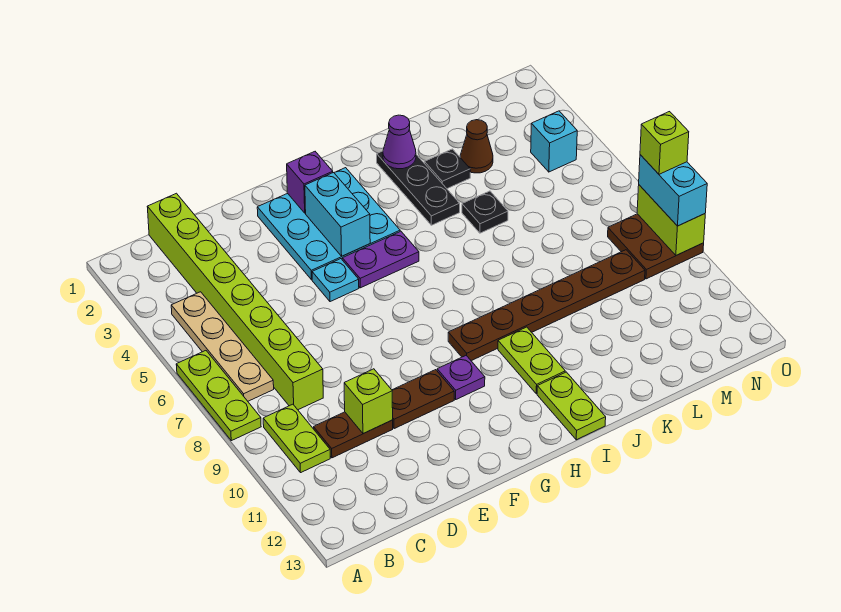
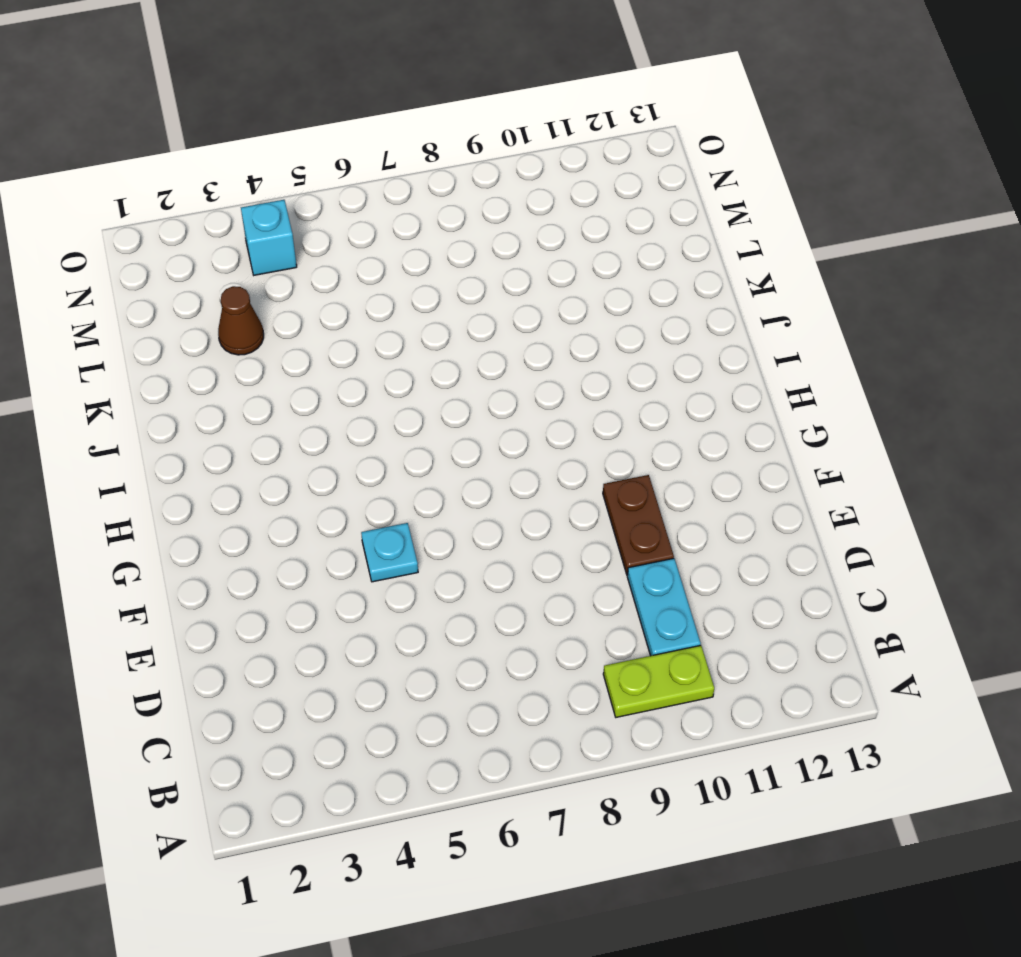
cyan 1x2 plate [627,558,701,656] -> brown 1x2 plate [314,412,393,458]
none -> lime 1x3 plate [176,351,261,441]
none -> tan 1x4 plate [171,292,274,401]
none -> lime 1x8 brick [147,193,323,410]

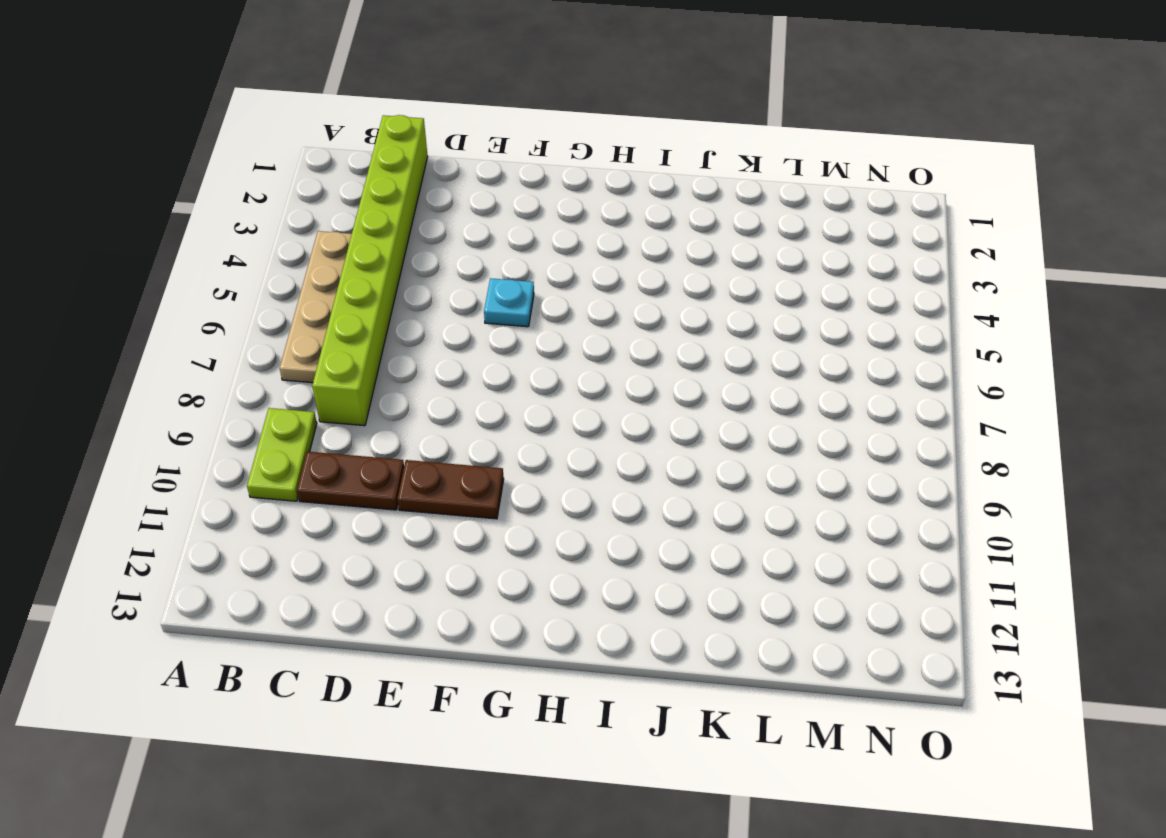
none -> lime 1x3 plate [176,351,261,441]
none -> cyan 3x3 plate [257,168,400,280]
none -> purple 1x2 plate [342,231,419,288]

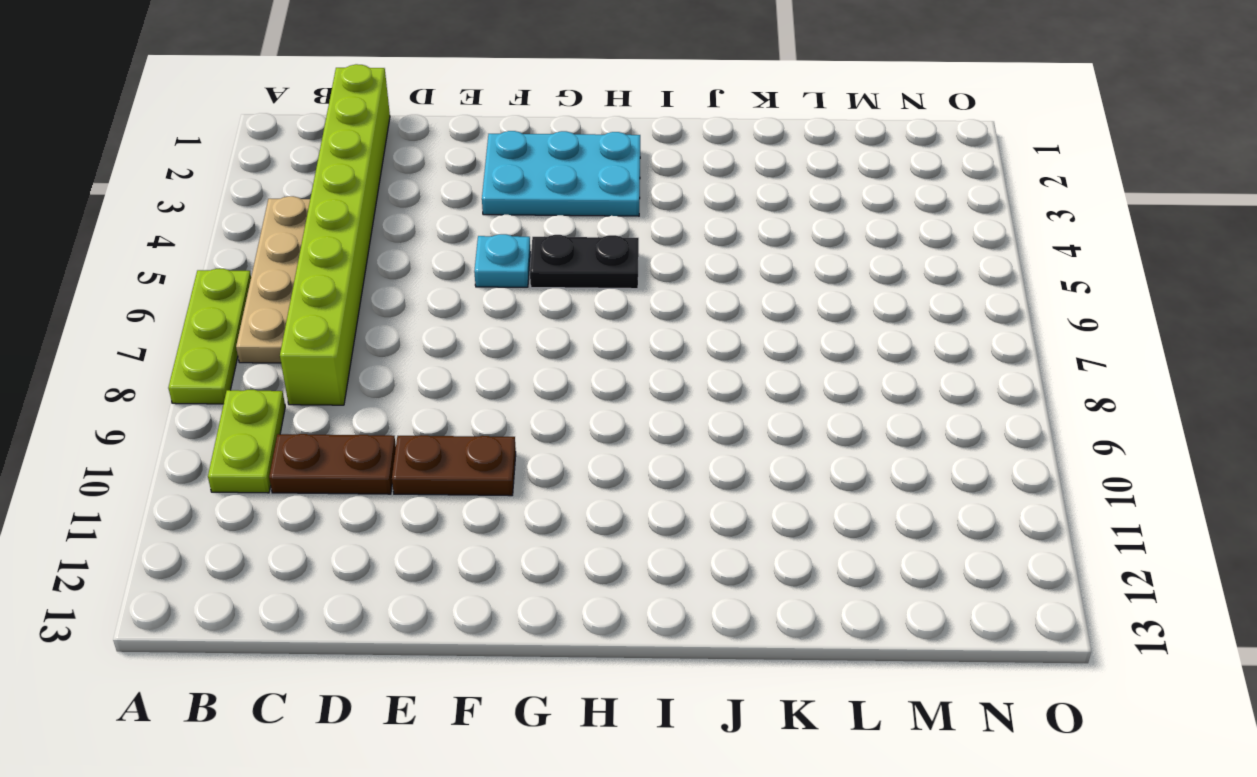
cyan 2x3 plate [482,131,640,216] -> cyan 3x3 plate [257,168,400,280]
black 1x2 plate [530,235,639,289] -> purple 1x2 plate [342,231,419,288]
none -> purple 1x1 plate [437,355,485,399]
none -> brown 1x6 plate [448,250,645,361]
none -> lime 1x2 plate [498,327,565,394]

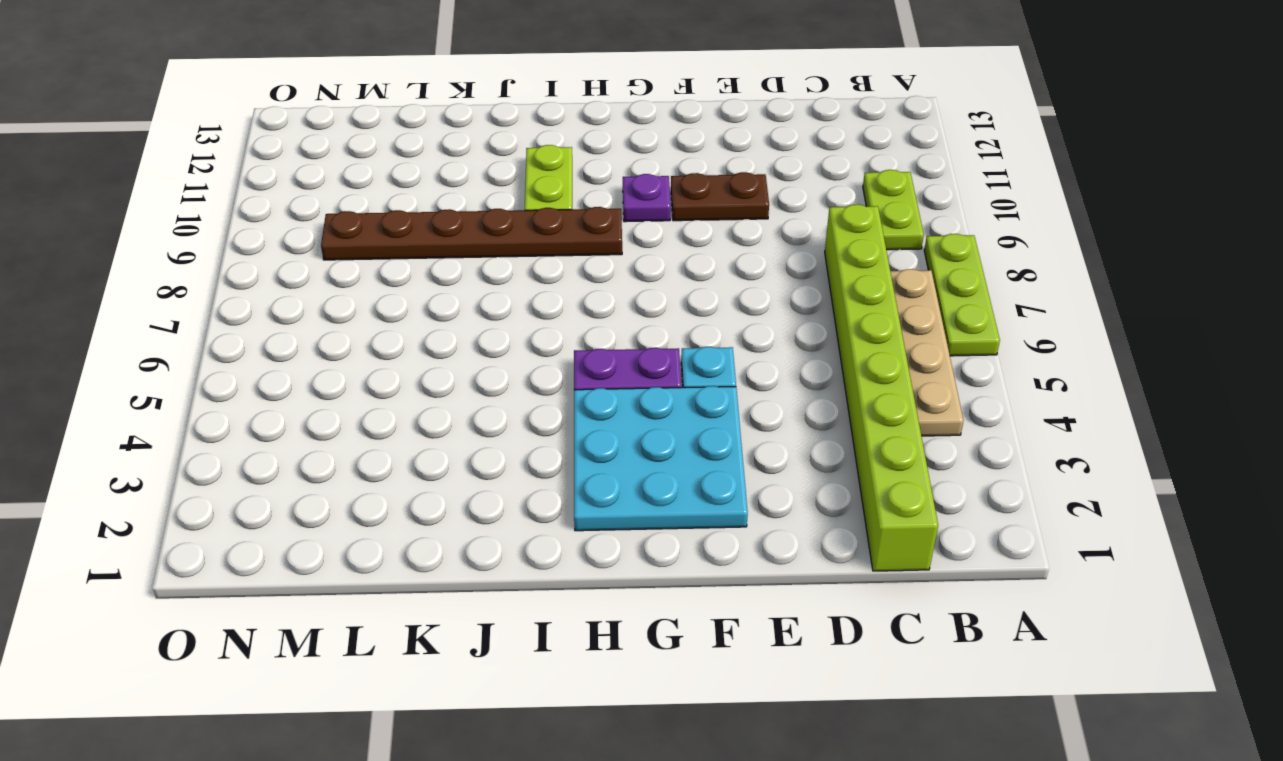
none -> brown 1x2 plate [314,412,393,458]
none -> lime 1x2 plate [537,372,606,440]
none -> black 1x3 plate [377,151,460,225]

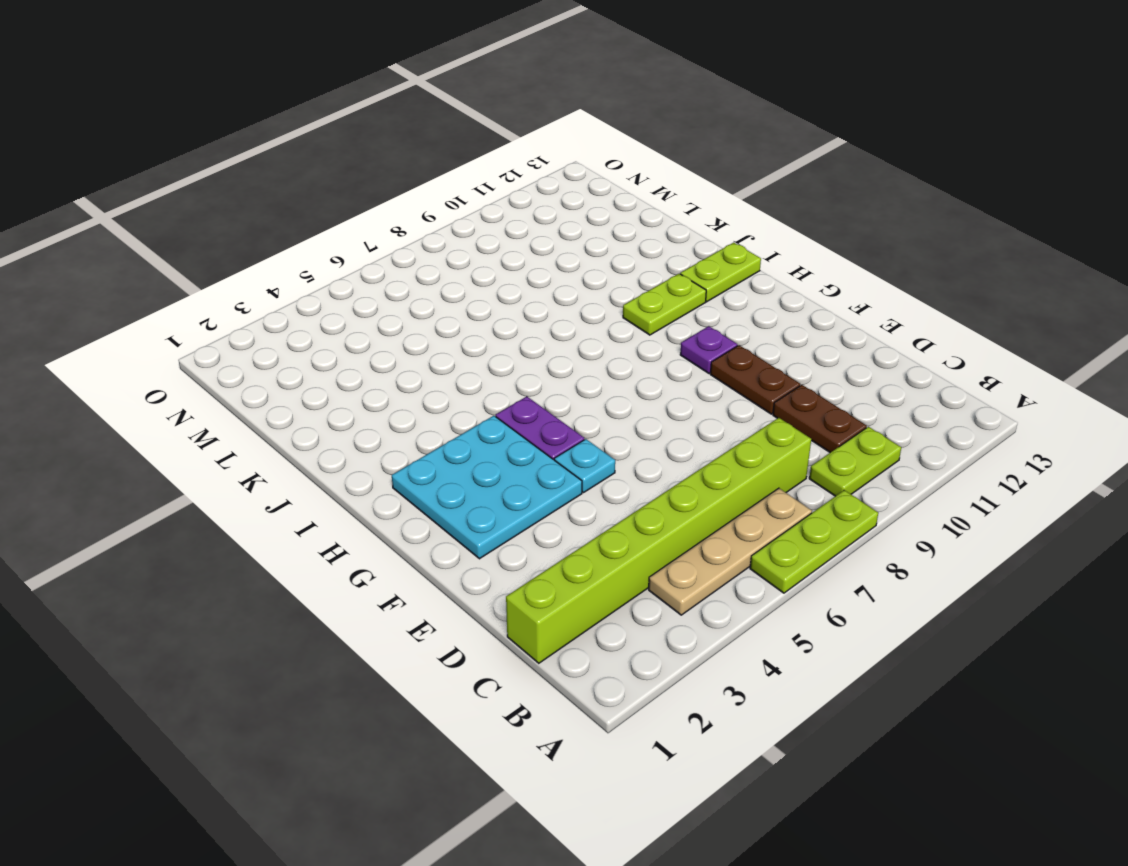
none -> brown 1x6 plate [448,250,645,361]
none -> black 1x3 plate [377,151,460,225]
none -> black 1x1 plate [425,149,470,189]

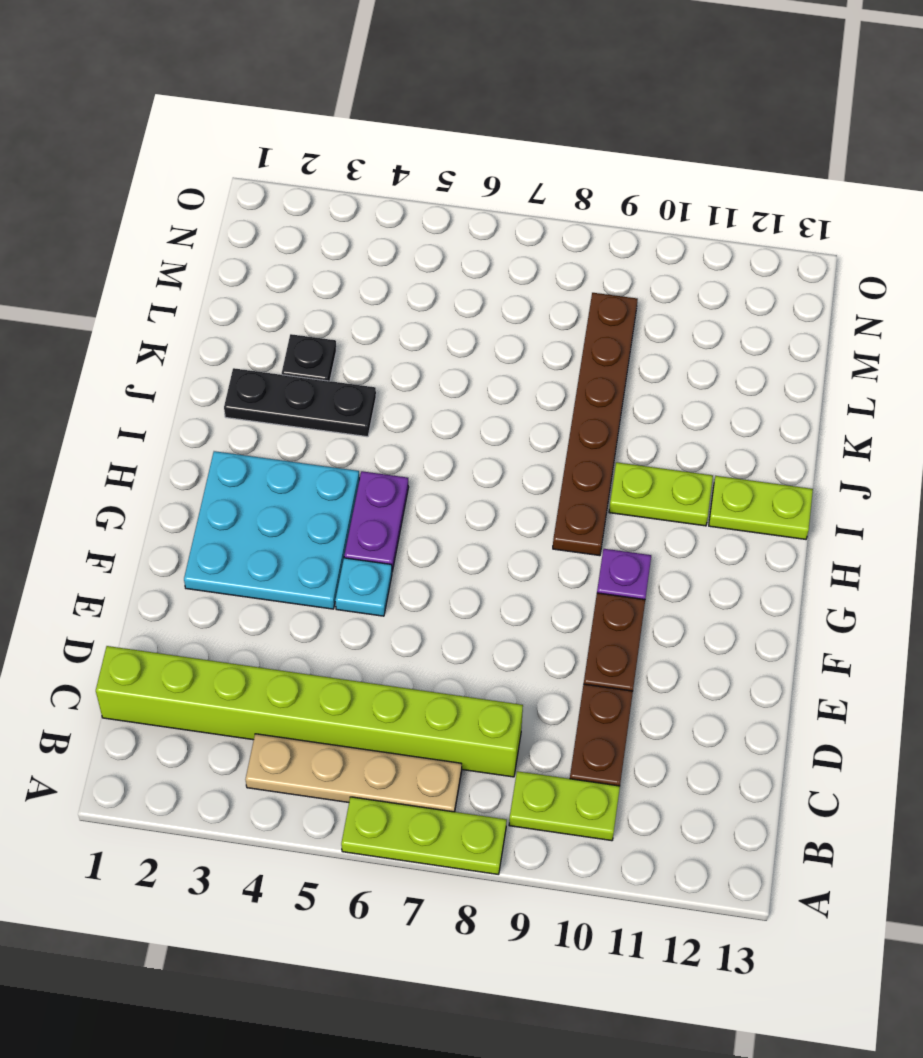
none -> black 1x1 plate [462,191,508,233]
none -> brown 1x1 cone [460,120,493,173]
none -> cyan 1x1 brick [531,111,577,172]

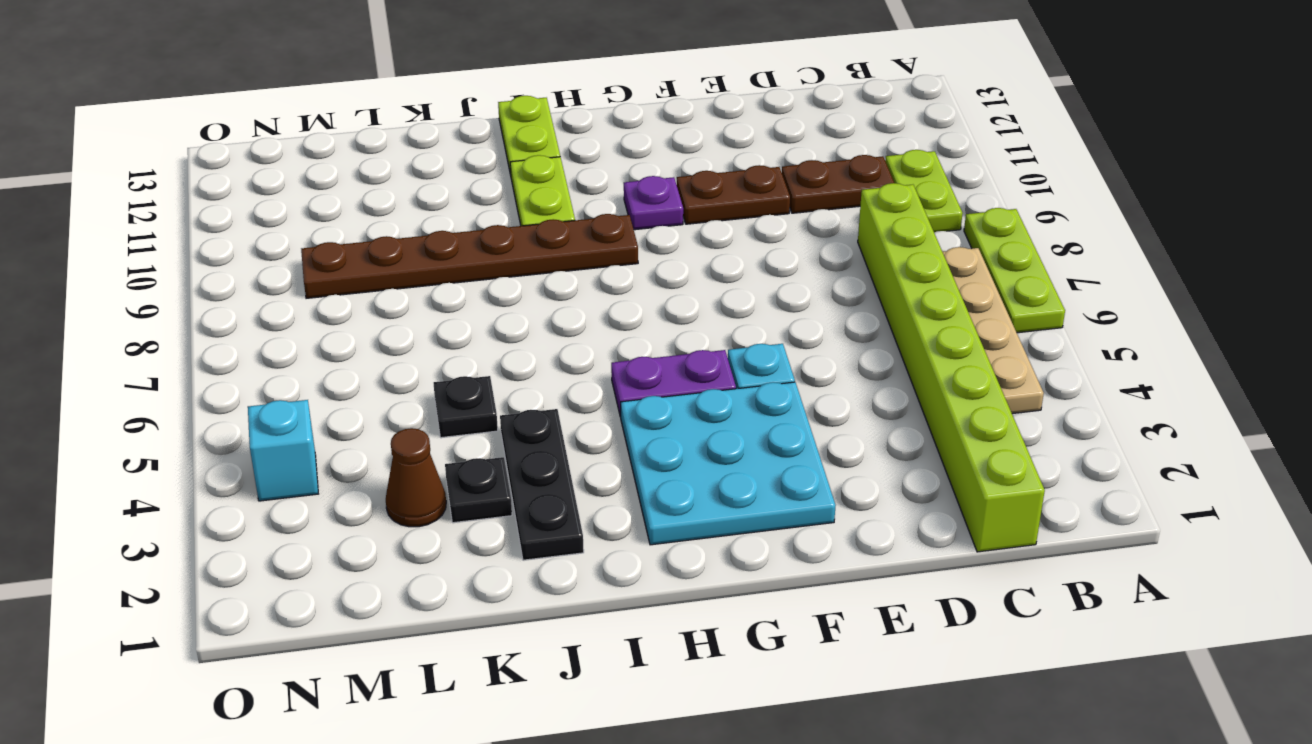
none -> brown 2x2 plate [608,214,704,279]
none -> lime 1x1 brick [344,369,393,434]
none -> purple 1x1 brick [287,152,333,213]

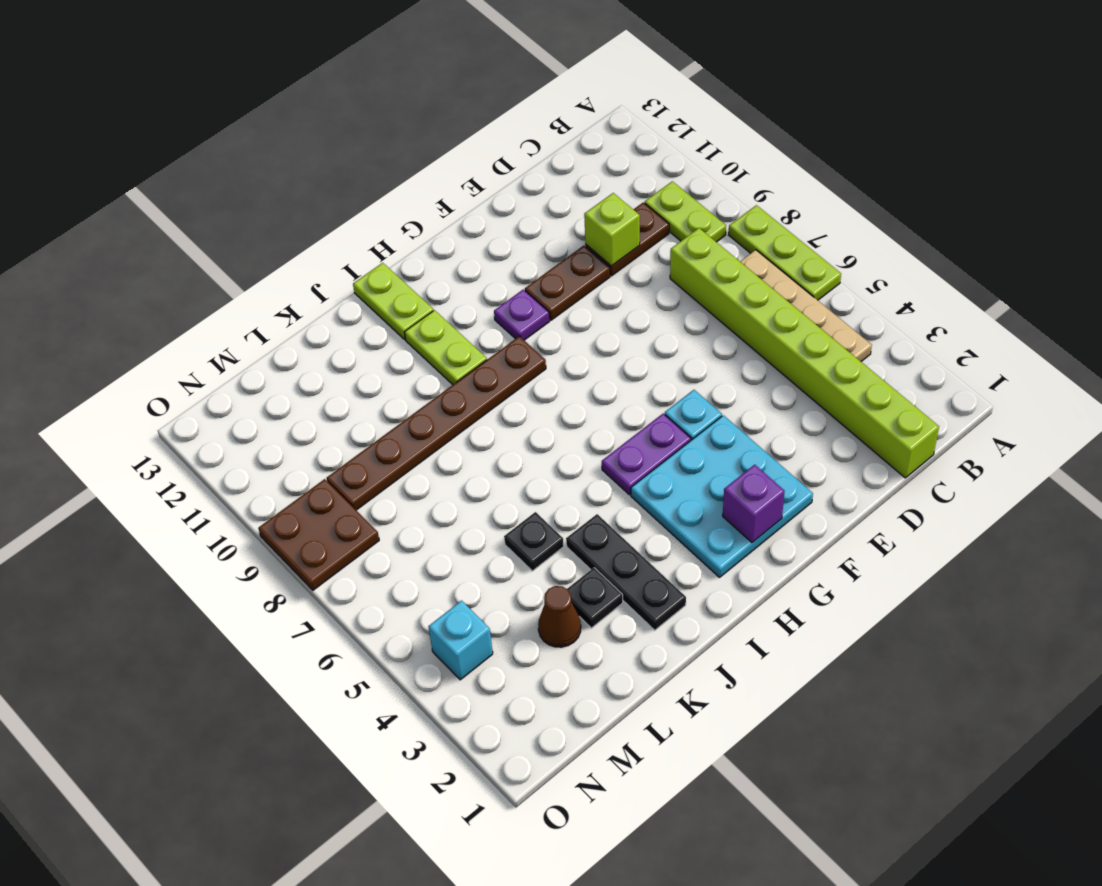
none -> cyan 1x2 brick [305,173,370,256]
none -> purple 1x1 cone [383,115,416,169]
none -> lime 1x2 brick [637,185,705,255]

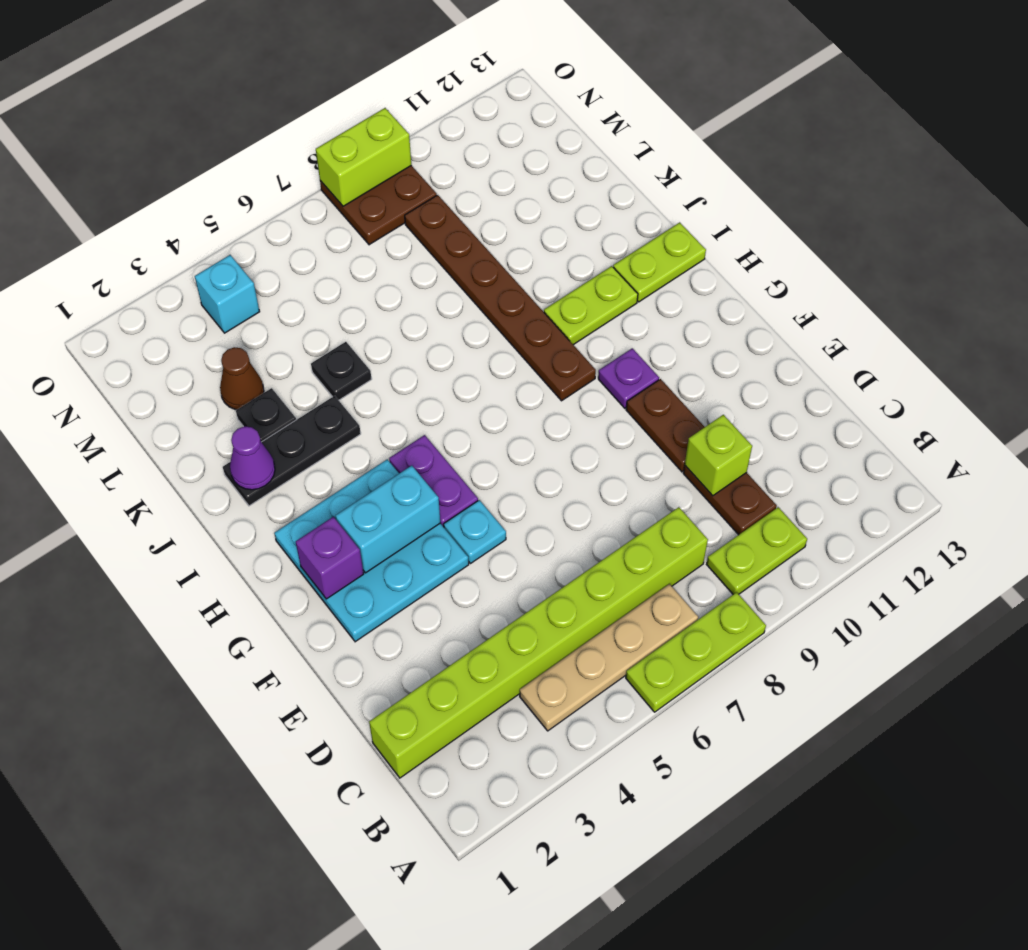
none -> cyan 1x2 brick [639,155,707,226]
none -> lime 1x1 brick [640,112,689,174]

